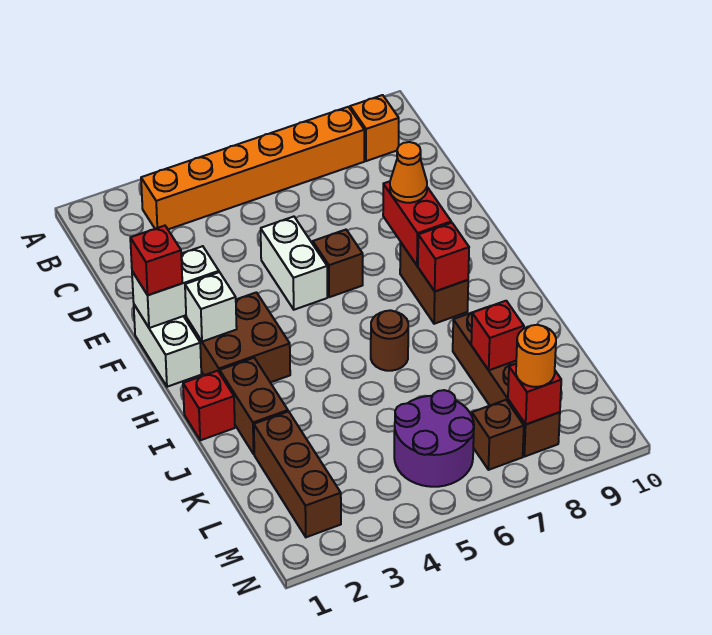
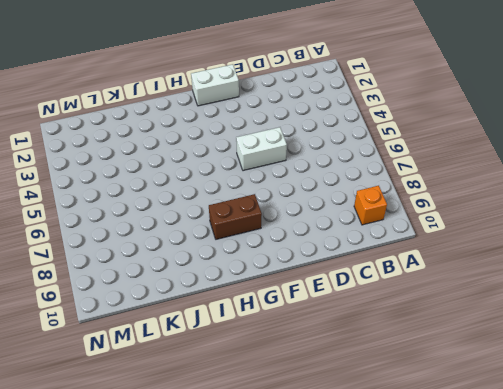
none -> orange 1x6 brick [141,107,364,229]
none -> brown 1x1 brick [312,230,363,297]
none -> brown 2x2 brick [186,292,290,382]

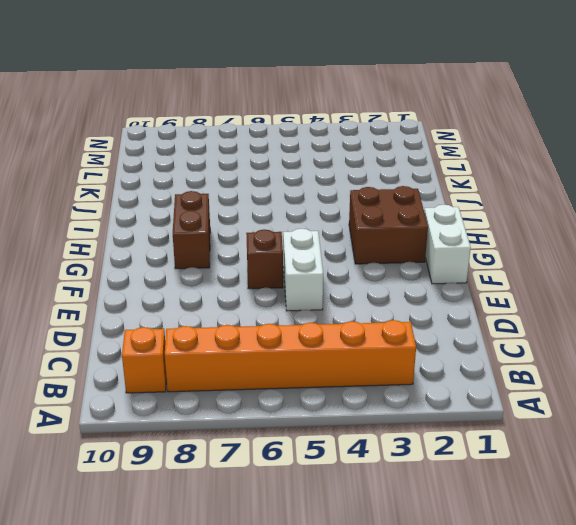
none -> red 1x1 brick [183,371,235,440]
none -> brown 1x2 brick [220,358,288,454]
none -> brown 1x1 round brick [371,310,408,371]

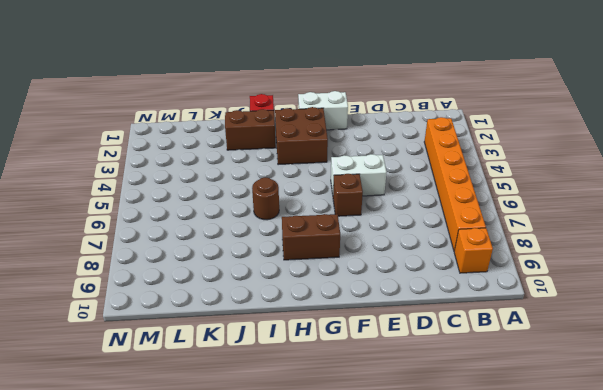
none -> brown 1x4 brick [453,312,560,457]
none -> brown 1x3 brick [254,411,341,537]
none -> purple 2x2 round brick [394,390,474,487]

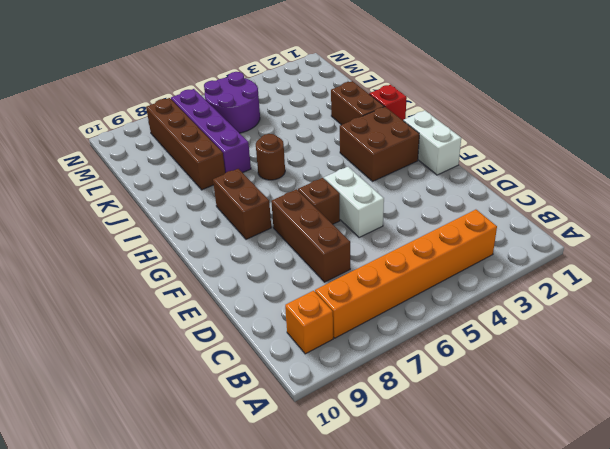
brown 1x3 brick [271,189,350,282] -> brown 1x3 brick moved to [254,411,341,537]
purple 1x4 brick [171,89,251,173] -> brown 1x1 brick [472,400,524,470]
none -> white 1x2 brick [132,246,219,328]
none -> red 1x2 brick [383,181,451,266]
none -> white 1x1 brick [185,272,237,342]

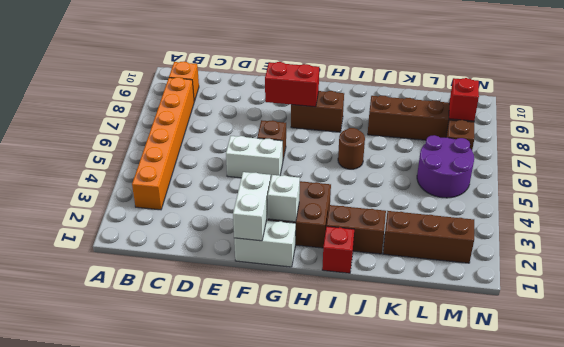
none -> red 1x1 brick [418,223,469,291]
none -> red 1x1 brick [471,301,524,370]
none -> red 1x1 brick [130,226,182,295]

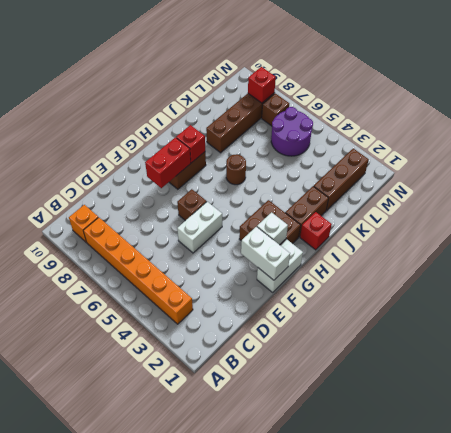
none -> red 1x1 brick [471,301,524,370]
none -> red 1x1 brick [130,226,182,295]
none -> orange 1x1 cone [390,142,427,203]

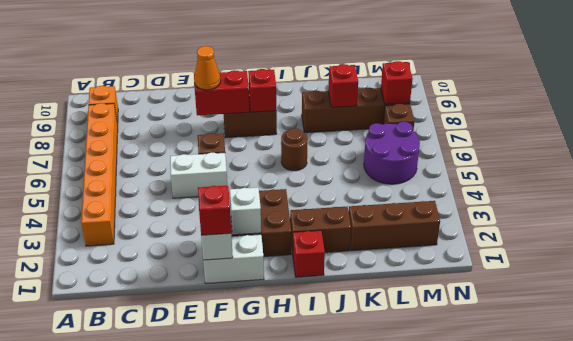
none -> orange 1x1 round brick [516,325,556,387]

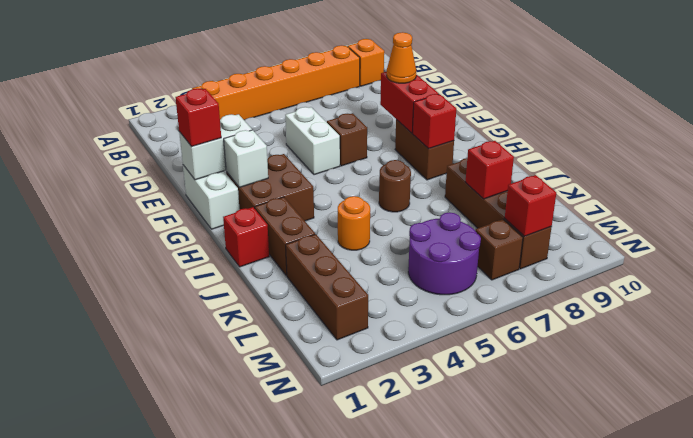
orange 1x1 round brick [338,196,370,250] -> orange 1x1 round brick moved to [516,325,556,387]

